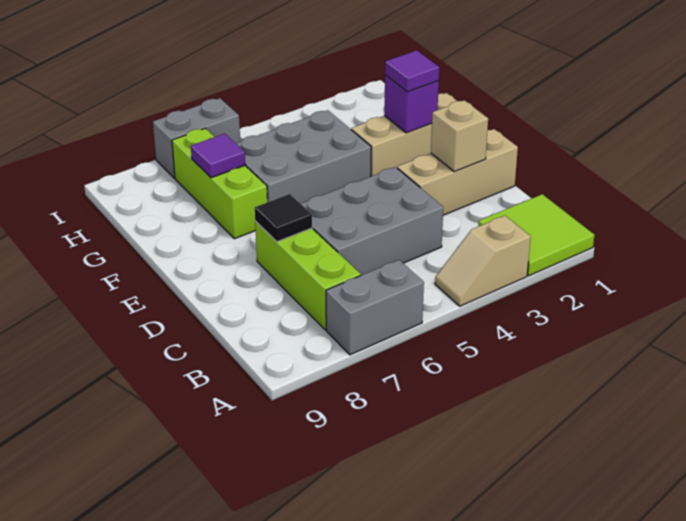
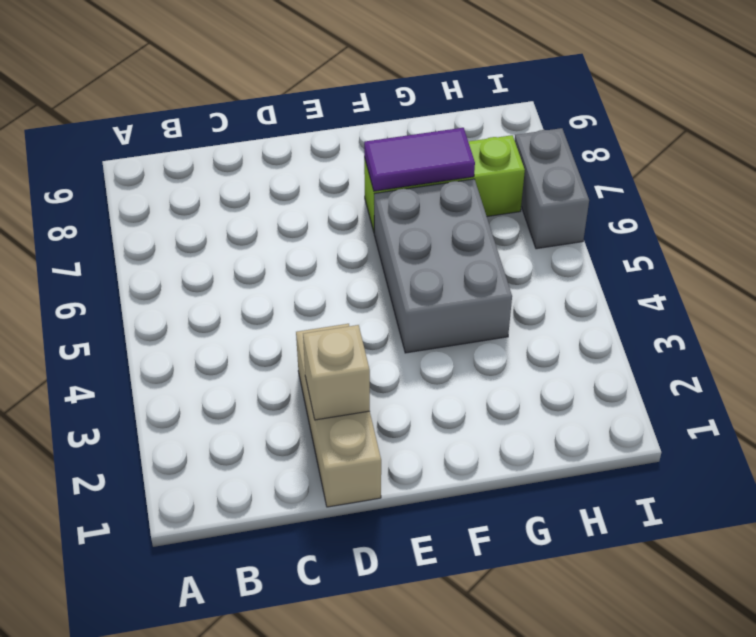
purple 1x2 tile [364,128,475,191] -> purple 1x1 tile [191,134,245,178]
none -> lime 2x2 tile [478,194,594,276]
none -> tan 1x2 slope [435,216,531,306]
none -> grey 1x2 brick [326,260,424,355]

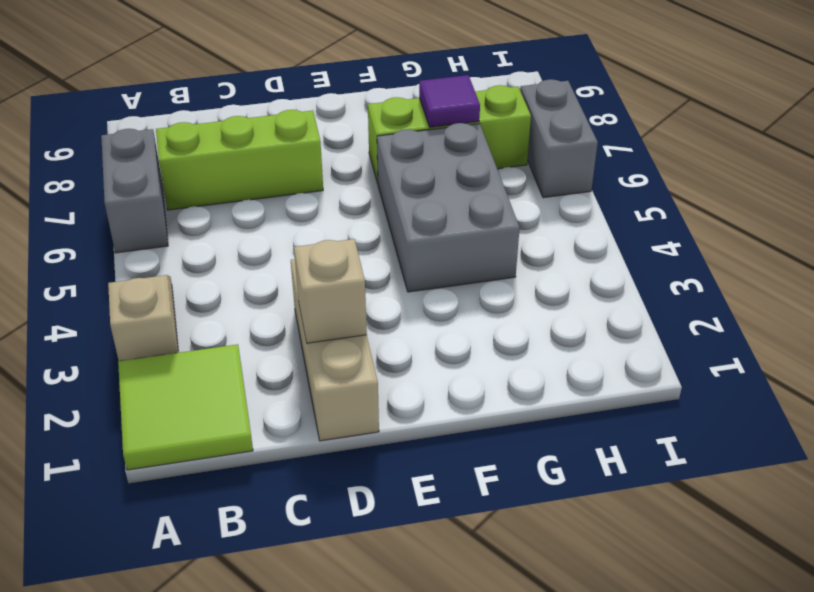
none -> grey 2x3 brick [301,167,443,275]
none -> tan 1x3 brick [351,93,457,176]
none -> black 1x1 tile [255,194,312,242]

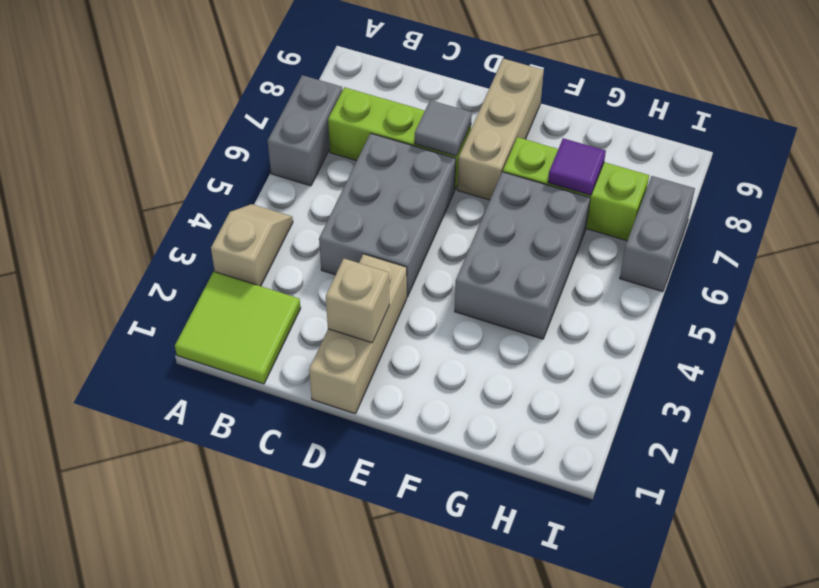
grey 1x1 tile [415,100,472,156] -> black 1x1 tile [255,194,312,242]
tan 1x3 brick [457,59,544,200] -> tan 1x3 brick moved to [351,93,457,176]
none -> purple 1x1 brick [384,75,439,133]
none -> purple 1x1 tile [385,50,439,92]

